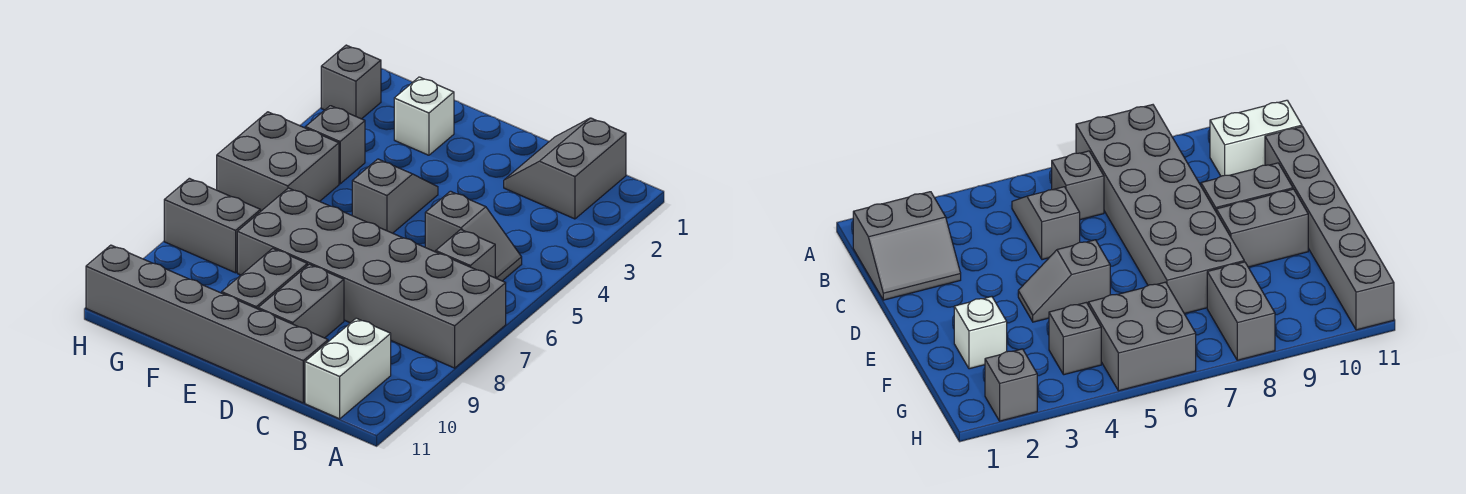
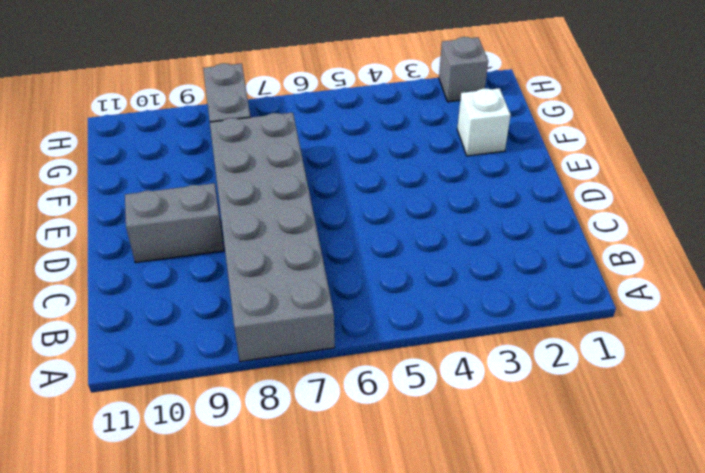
none -> grey 2x2 slope [504,118,626,219]
none -> grey 1x2 slope [425,191,522,281]
none -> grey 1x1 brick [436,229,495,278]

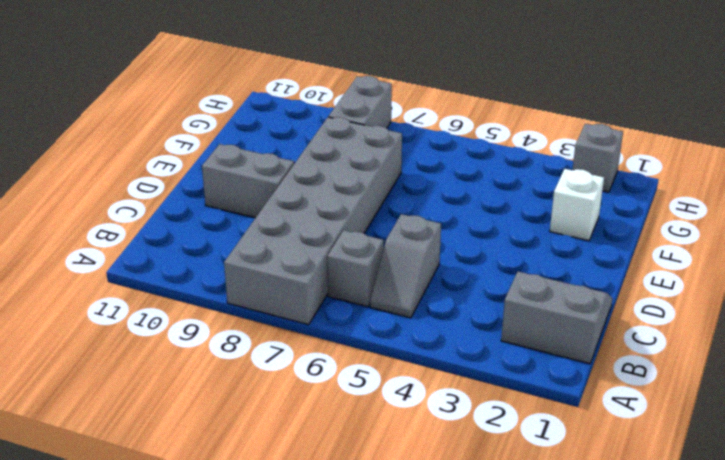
none -> white 1x2 brick [305,318,391,419]
none -> grey 1x6 brick [86,245,328,403]
none -> grey 1x2 slope [352,159,438,233]

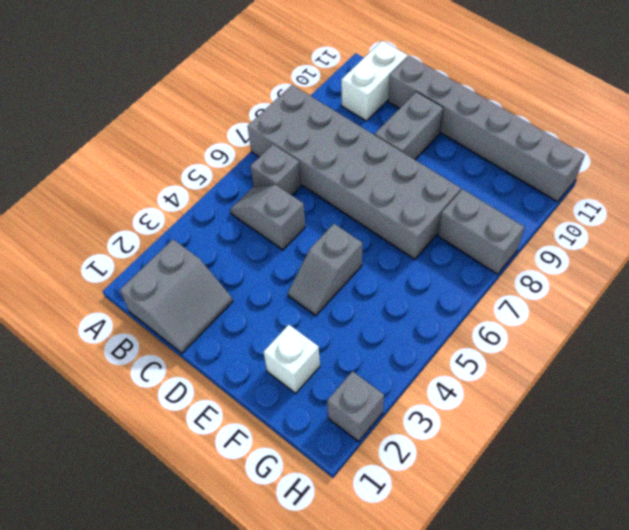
none -> grey 1x2 brick [222,248,307,309]
none -> grey 1x1 brick [305,106,365,184]
none -> grey 2x2 brick [217,112,339,211]

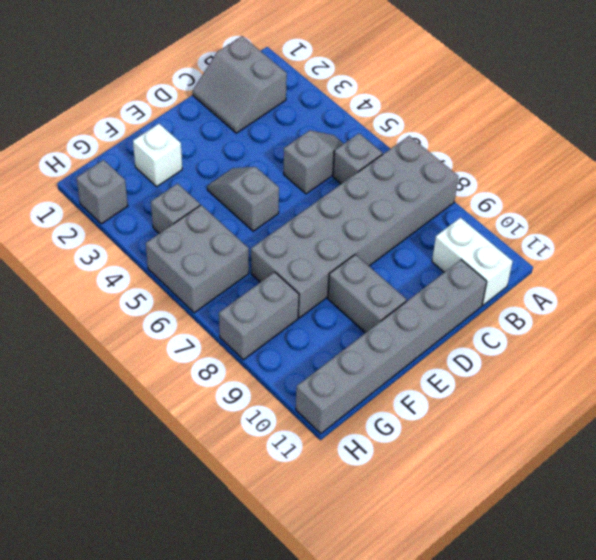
none -> grey 1x2 brick [258,264,344,338]

